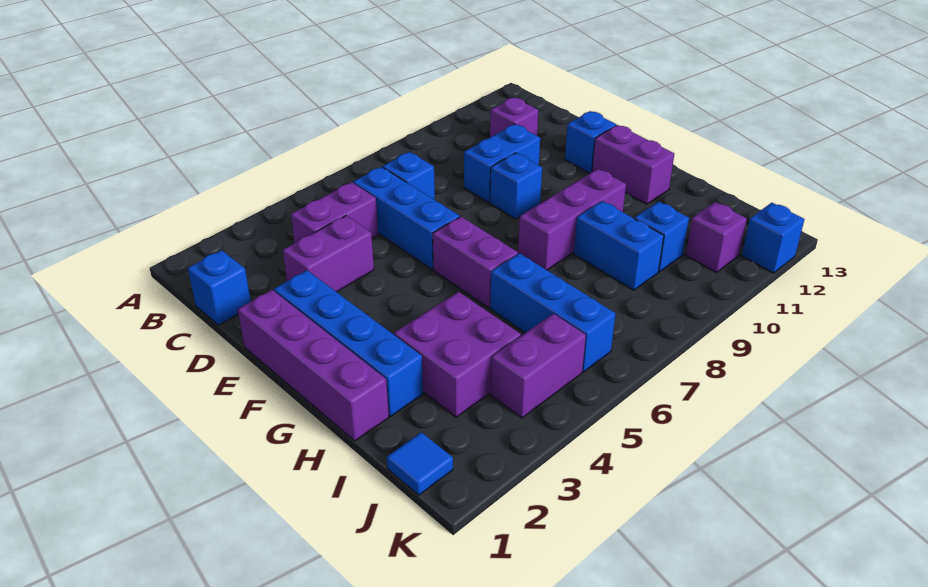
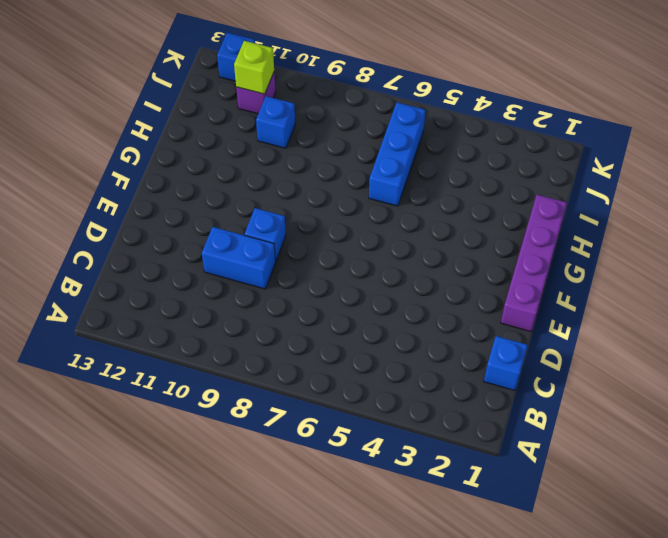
lime 1x1 brick [234,41,274,94] -> none
none -> purple 1x2 brick [291,182,378,243]
none -> blue 1x3 brick [353,167,460,270]
none -> blue 1x1 brick [383,152,435,200]

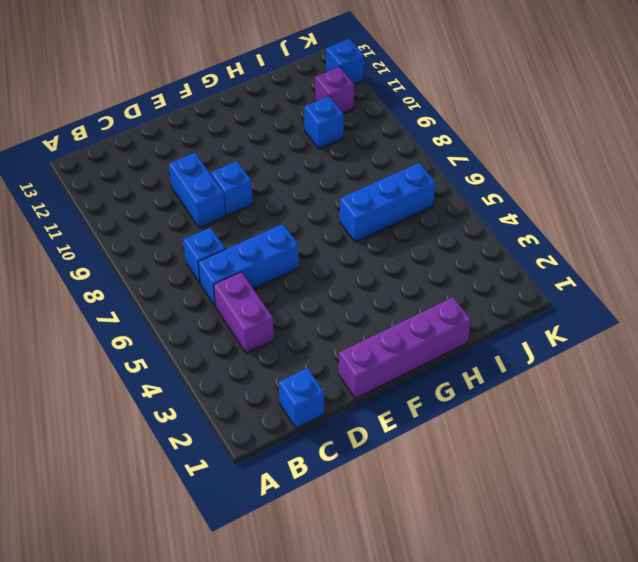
none -> purple 1x1 brick [490,98,538,137]
none -> purple 1x2 brick [283,215,374,292]
none -> blue 1x4 brick [274,270,423,416]

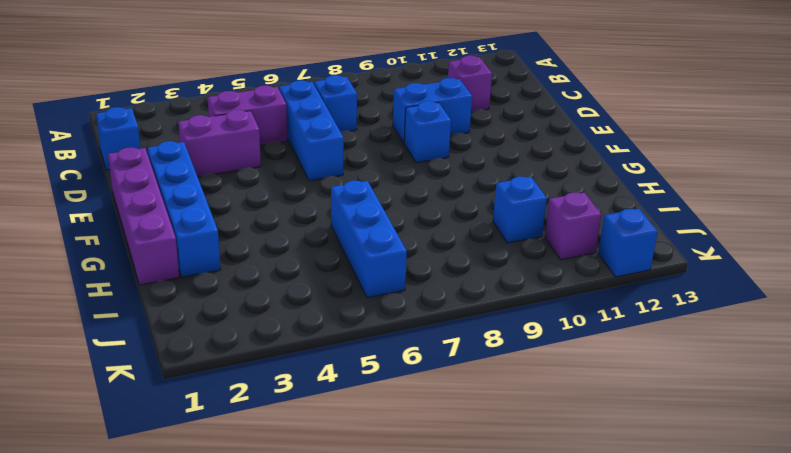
none -> blue 1x1 brick [565,111,616,173]
none -> purple 1x2 brick [433,217,518,308]
none -> purple 1x2 brick [592,125,674,204]

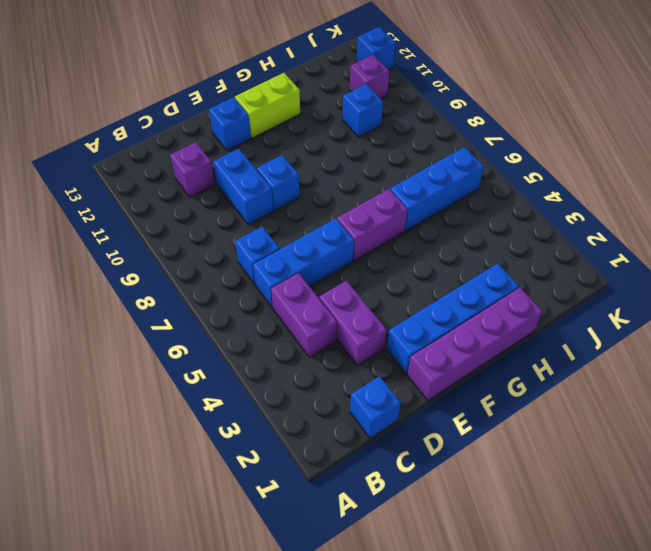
lime 1x2 brick [235,73,300,138] -> purple 1x2 brick [592,125,674,204]
none -> purple 1x3 brick [518,169,626,270]
none -> purple 2x2 brick [394,292,521,417]
none -> blue 1x2 brick [574,201,664,290]

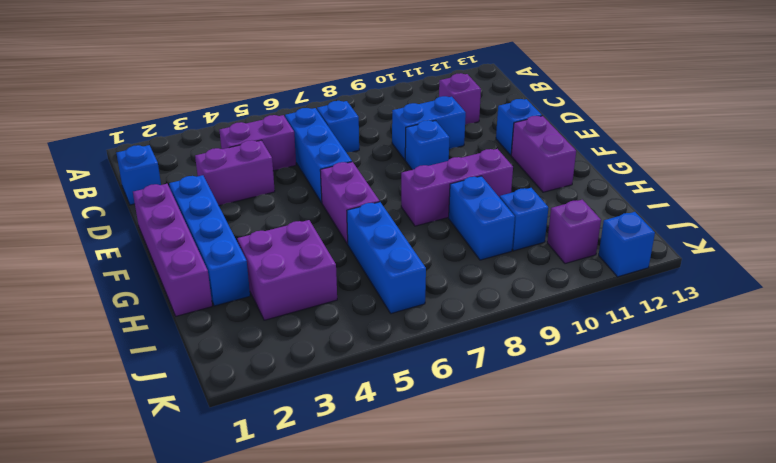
none -> blue 1x1 tile [387,432,453,495]
none -> purple 1x2 brick [491,314,586,418]

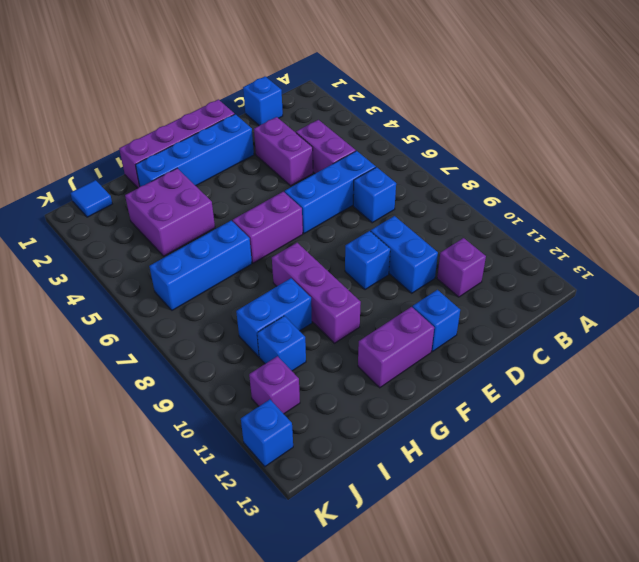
none -> purple 1x2 brick [491,314,586,418]

